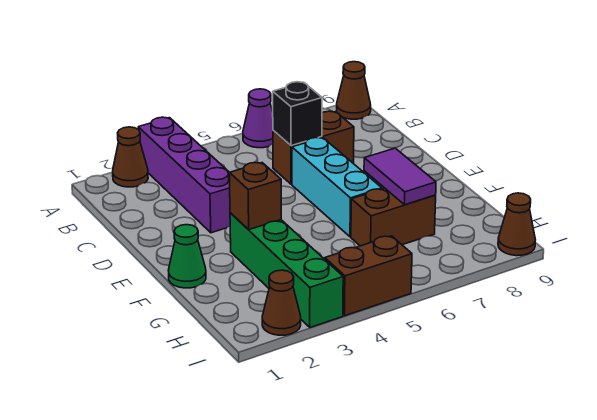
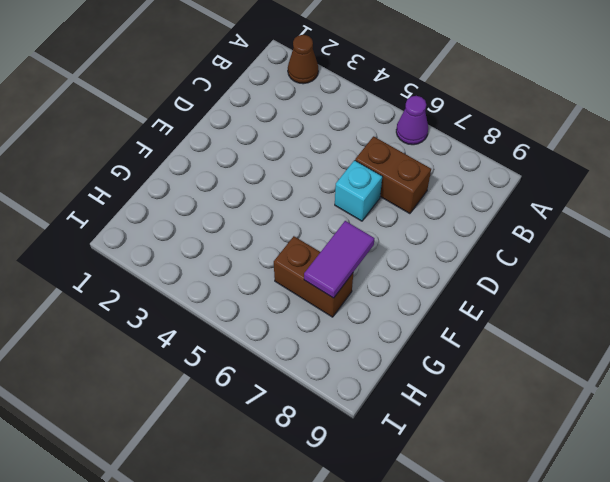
cyan 1x1 brick [335,160,382,221] -> cyan 1x3 brick [292,138,382,237]
none -> purple 1x4 brick [138,117,230,233]
none -> brown 1x1 cone [337,62,371,119]
none -> green 1x1 cone [168,225,206,288]

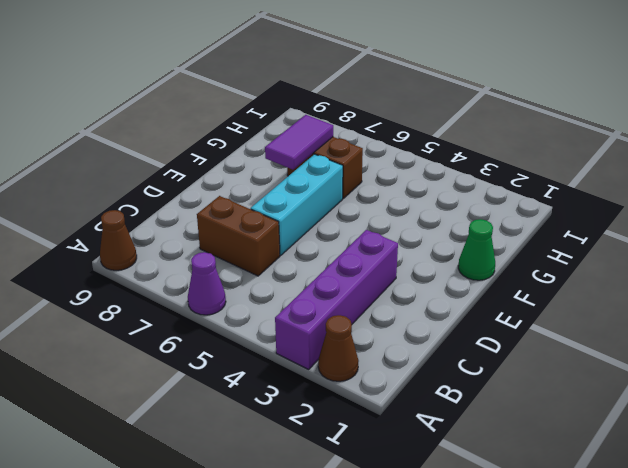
none -> green 1x4 brick [230,213,343,327]
none -> brown 1x1 cone [262,270,301,335]
none -> brown 1x2 brick [325,236,412,316]

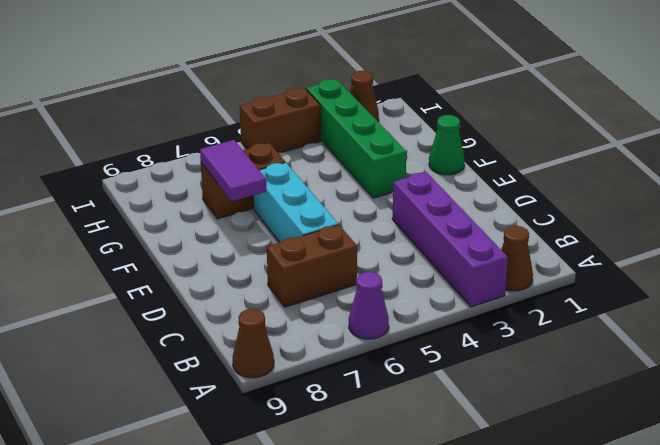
none -> brown 1x1 cone [498,193,535,256]
none -> black 1x1 brick [273,82,322,146]
none -> brown 1x1 brick [229,163,281,230]

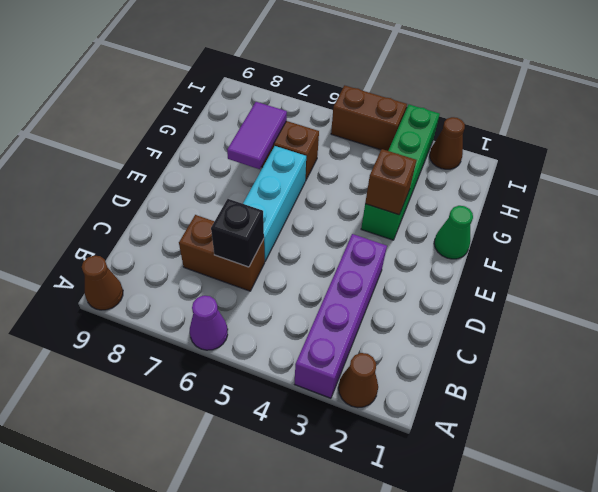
none -> brown 1x1 cone [498,193,535,256]

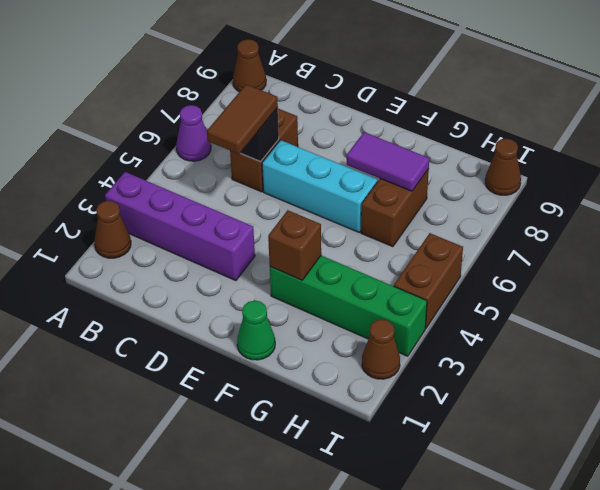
brown 1x2 tile [207,84,278,154] -> none

